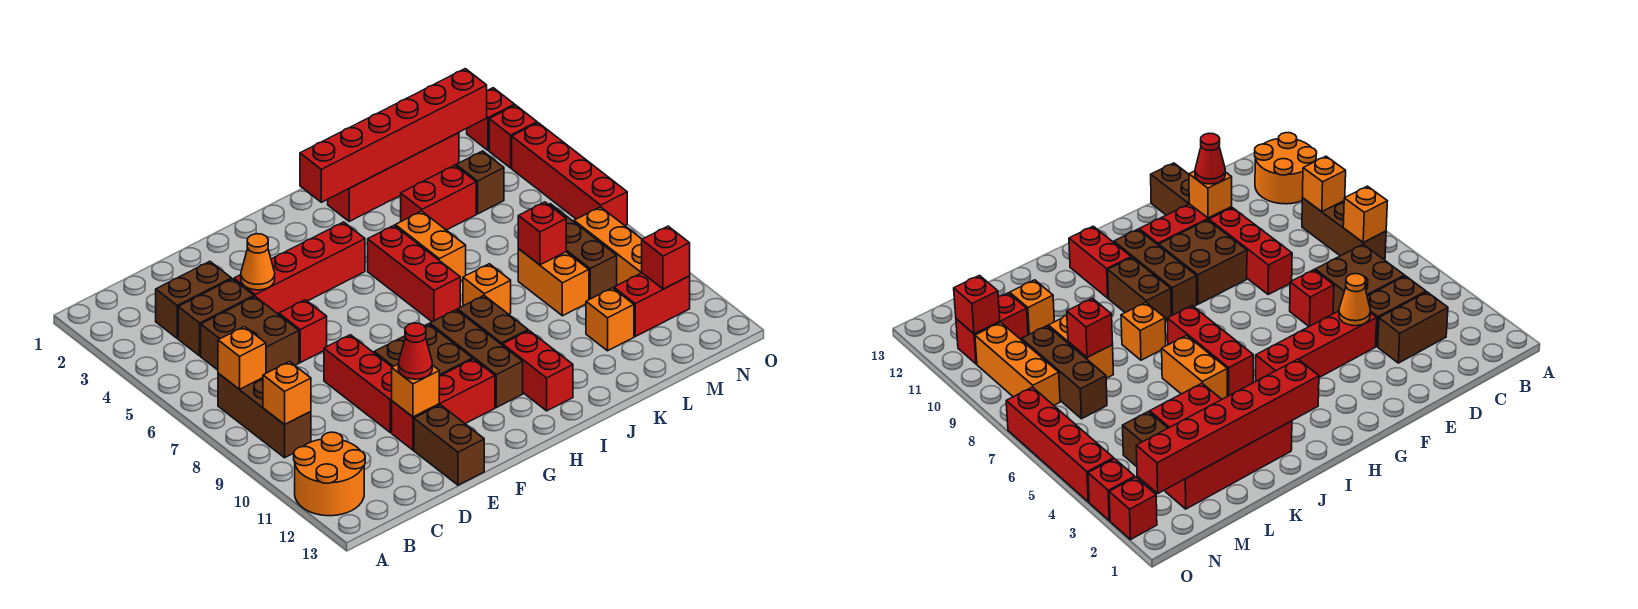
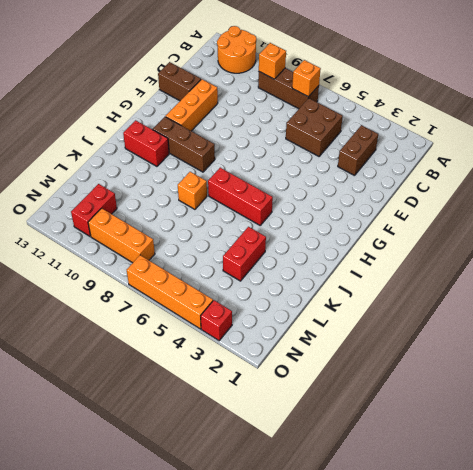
orange 1x3 brick [166,79,218,131] -> red 1x3 brick [392,359,495,450]
orange 1x4 brick [127,255,213,329] -> red 1x4 brick [512,123,627,226]
none -> brown 1x2 brick [178,279,254,356]
none -> red 1x4 brick [234,222,365,315]
none -> red 1x1 brick [279,300,327,363]
none -> red 1x3 brick [324,335,392,433]

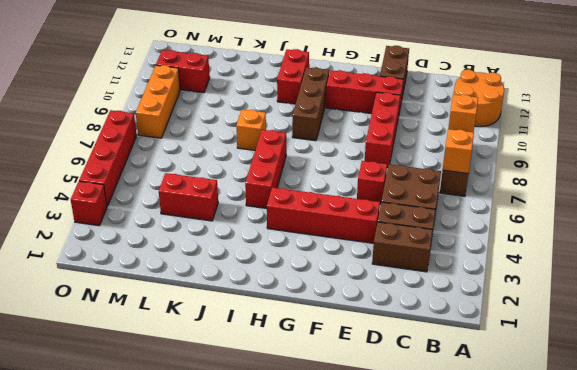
none -> brown 2x2 brick [374,324,472,376]
none -> brown 1x2 brick [458,296,528,345]
none -> red 1x4 brick [328,133,459,221]
none -> orange 1x2 brick [395,211,466,281]

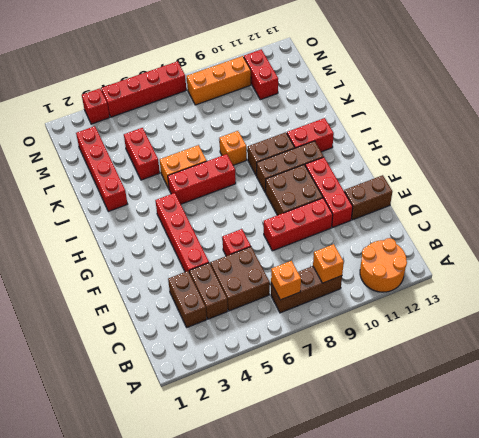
none -> orange 1x2 brick [518,249,589,316]
none -> orange 1x1 brick [586,288,634,351]
none -> brown 1x1 brick [456,151,504,214]
none -> brown 1x3 brick [548,204,617,300]

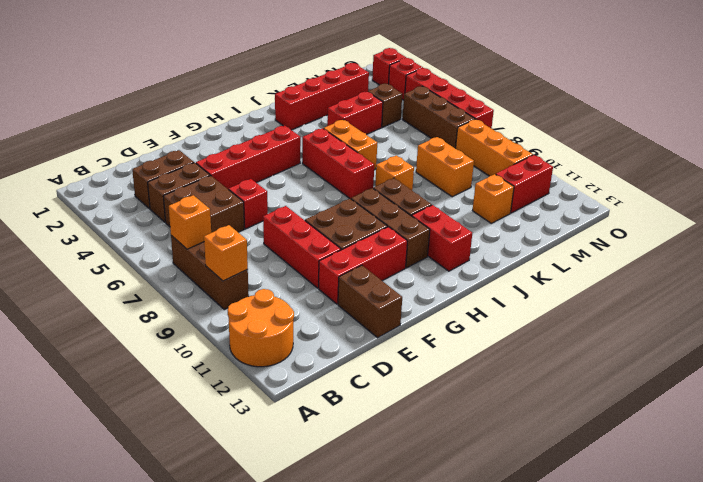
brown 1x3 brick [403,86,475,149] -> brown 1x3 brick moved to [548,204,617,300]
none -> orange 1x1 cone [241,234,275,290]
none -> orange 1x1 brick [392,364,439,417]
none -> red 1x6 brick [300,69,487,202]
none -> red 1x1 brick [518,202,566,265]

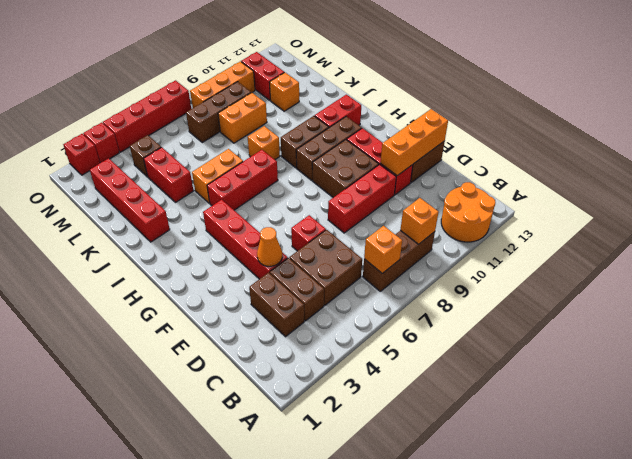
orange 1x3 brick [380,109,448,176] -> orange 1x1 brick [392,364,439,417]
none -> red 1x6 brick [300,69,487,202]
none -> red 1x1 brick [518,202,566,265]
none -> red 1x1 brick [642,226,690,289]
none -> red 1x1 cone [398,323,432,379]

